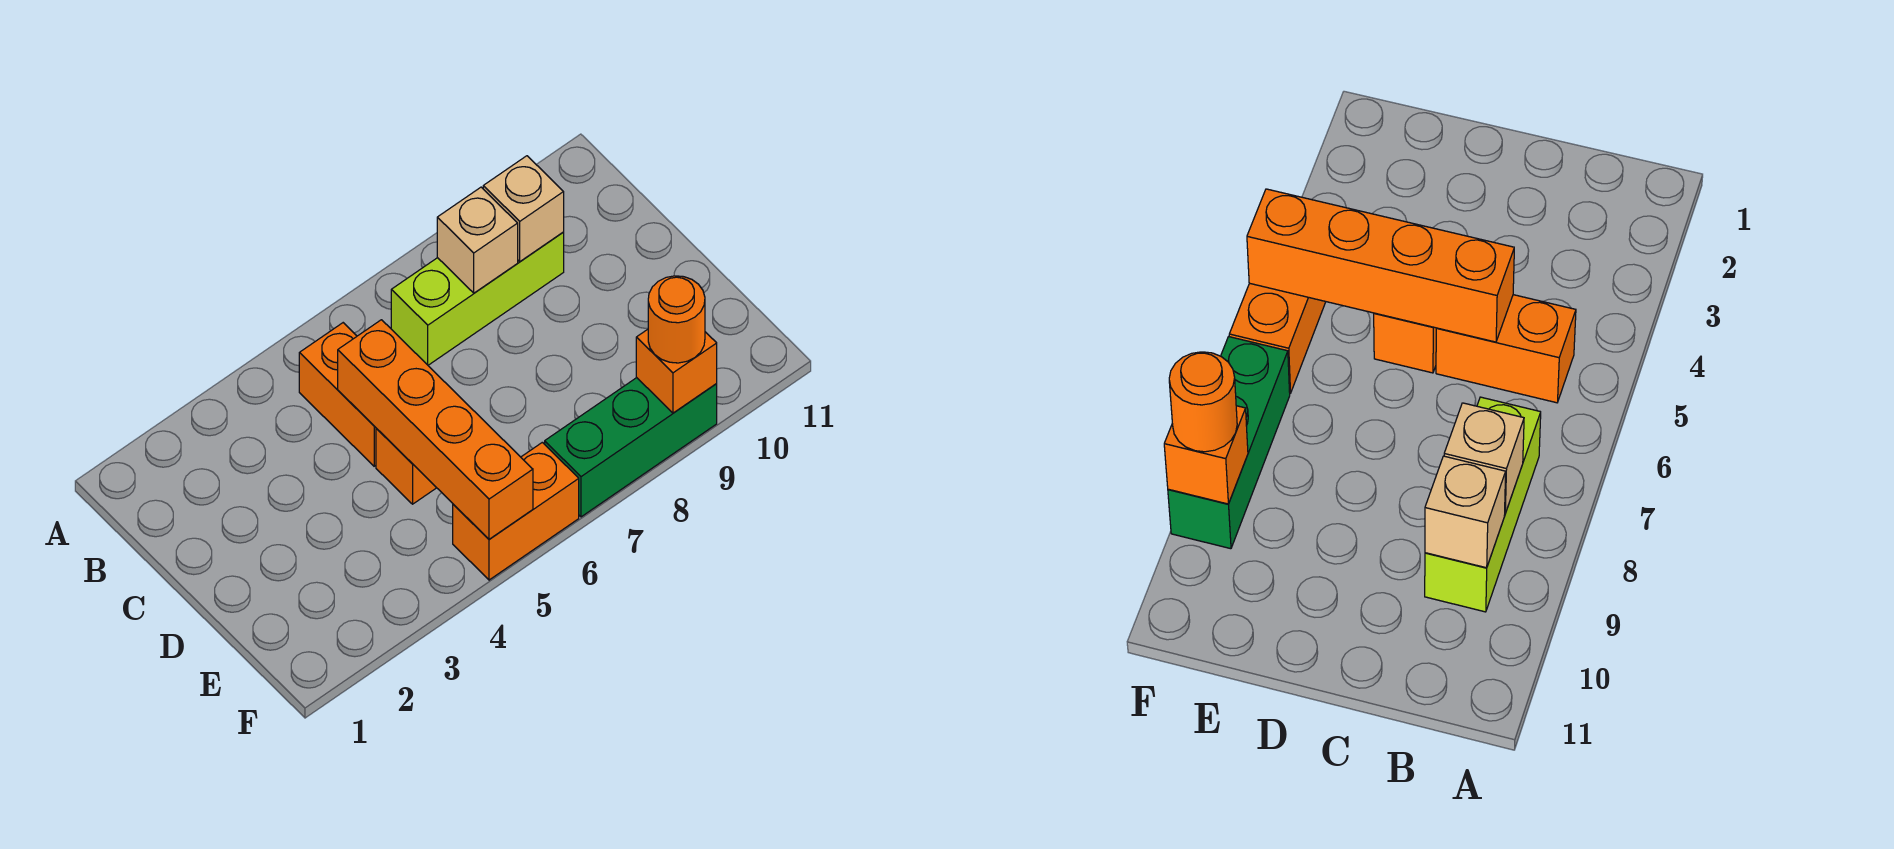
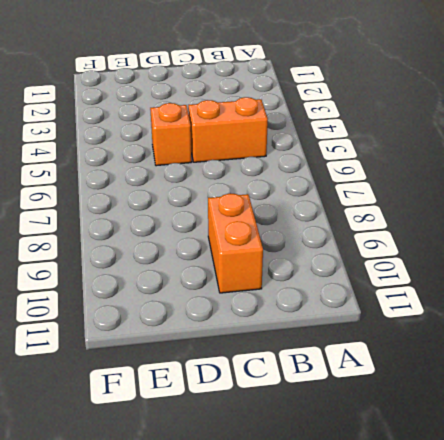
orange 1x2 brick [208,193,263,293] -> orange 1x2 brick moved to [453,442,579,580]
none -> lime 1x3 brick [391,232,564,365]
none -> green 1x3 brick [545,378,717,517]

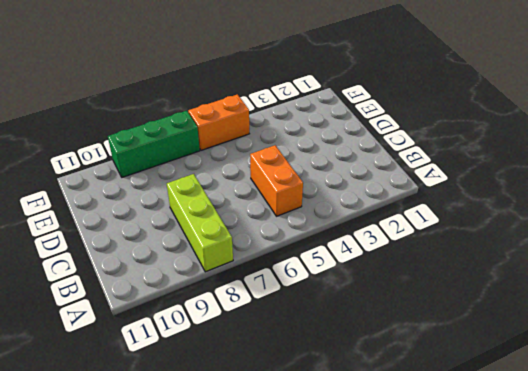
lime 1x3 brick [167,174,233,272] -> lime 1x3 brick turned to [391,232,564,365]
none -> orange 1x1 brick [376,428,436,504]
none -> tan 1x1 brick [437,187,518,293]

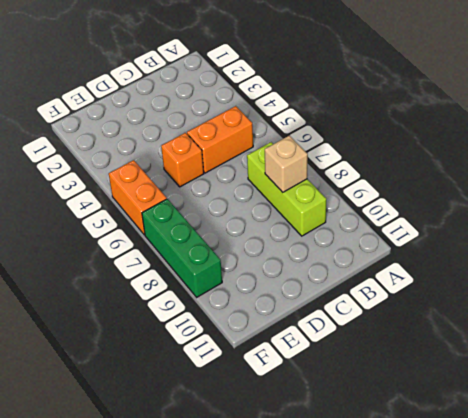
none -> tan 1x1 brick [483,156,564,261]
none -> orange 1x4 brick [338,320,533,539]

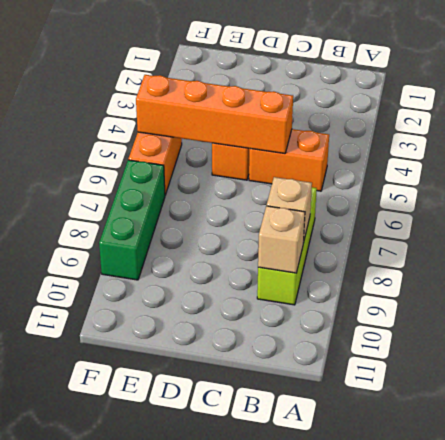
none -> orange 1x1 brick [636,329,717,413]
none -> orange 1x1 round brick [648,276,705,363]

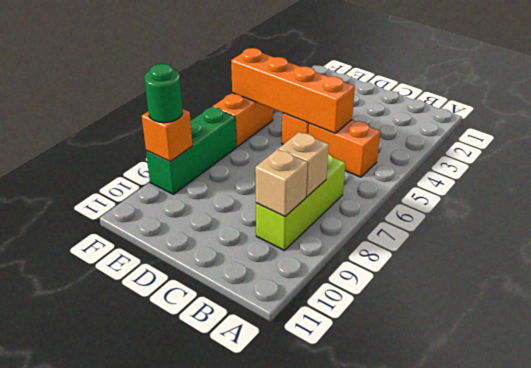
green 1x1 round brick [144,64,183,123] -> orange 1x1 round brick [648,276,705,363]

